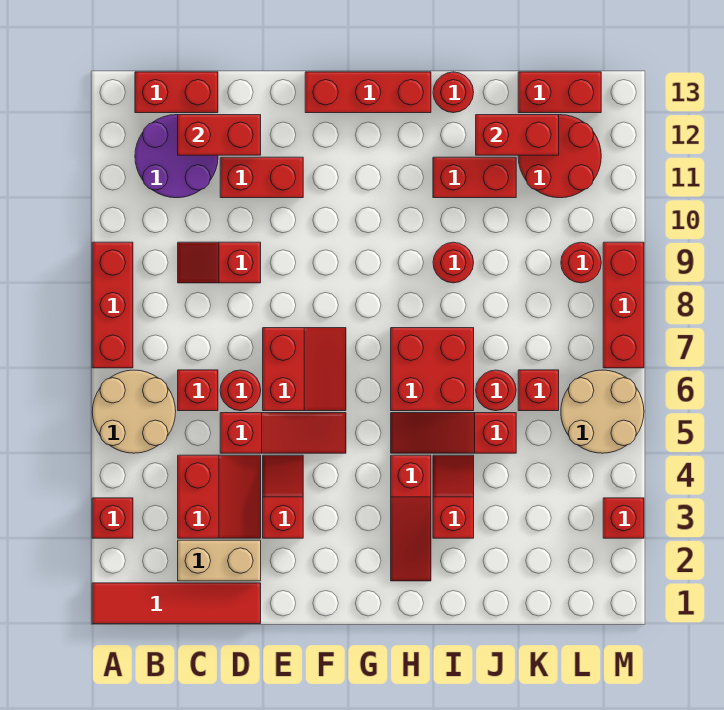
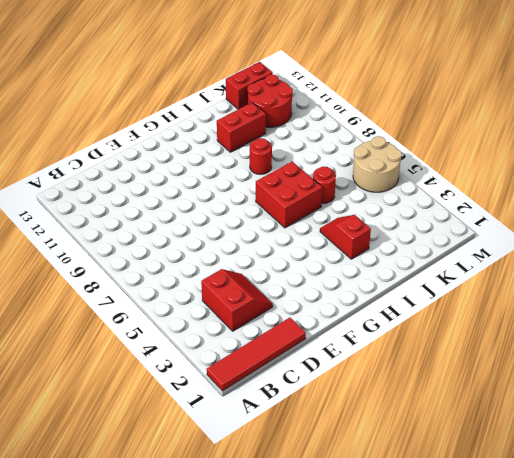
none -> red 1x1 brick [92,498,133,538]
none -> tan 2x2 round brick [92,370,176,453]
none -> red 1x3 brick [92,242,133,368]
none -> purple 2x2 round brick [135,115,218,198]

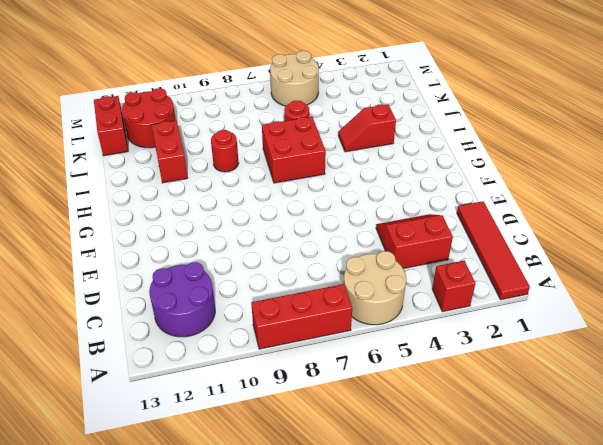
none -> red 1x2 brick [135,72,218,113]
none -> tan 1x2 brick [178,540,261,581]
none -> red 1x1 brick [178,370,218,411]
none -> red 1x2 slope [178,242,261,283]

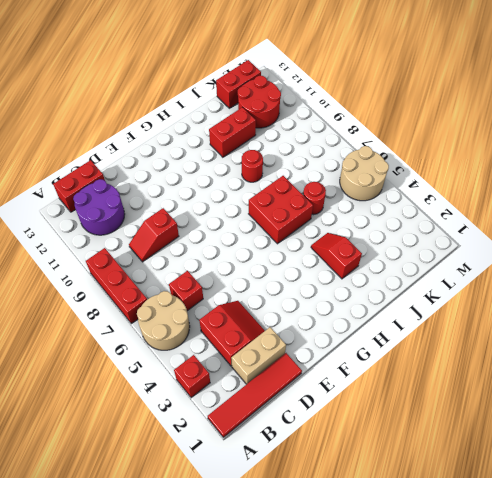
none -> red 1x3 slope [220,413,346,453]
none -> red 1x1 round brick [220,370,261,411]
none -> red 1x2 brick [220,157,303,198]
none -> red 1x2 slope [263,455,303,538]

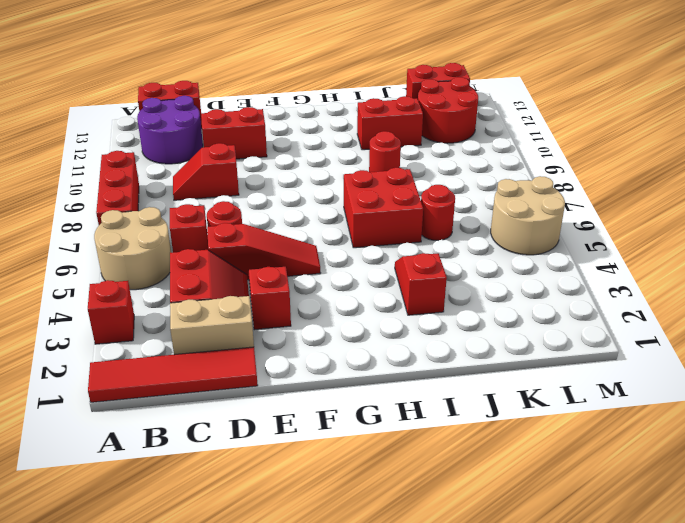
none -> red 2x2 slope [263,328,346,411]
none -> red 1x3 brick [305,72,431,113]
none -> red 1x3 slope [391,455,431,581]
none -> red 1x3 slope [391,413,516,453]

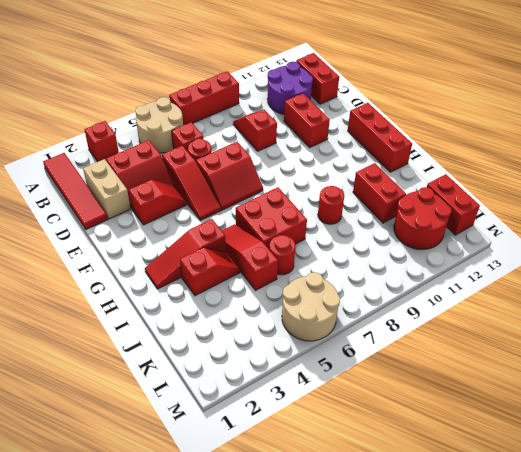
none -> red 1x1 round brick [433,72,474,113]
none -> red 1x1 brick [518,370,559,411]
none -> red 1x1 round brick [561,242,601,283]
none -> red 1x1 brick [603,498,644,538]

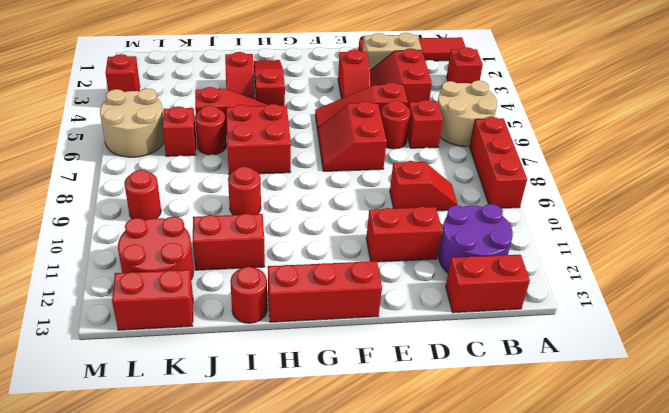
none -> red 1x3 brick [603,242,644,368]
none -> red 1x2 brick [178,115,261,155]
none -> red 1x2 brick [476,115,559,155]

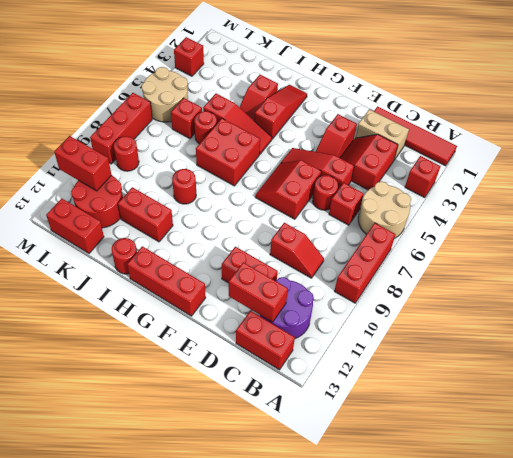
red 1x2 brick [54,136,111,191] -> red 1x2 brick moved to [476,115,559,155]

